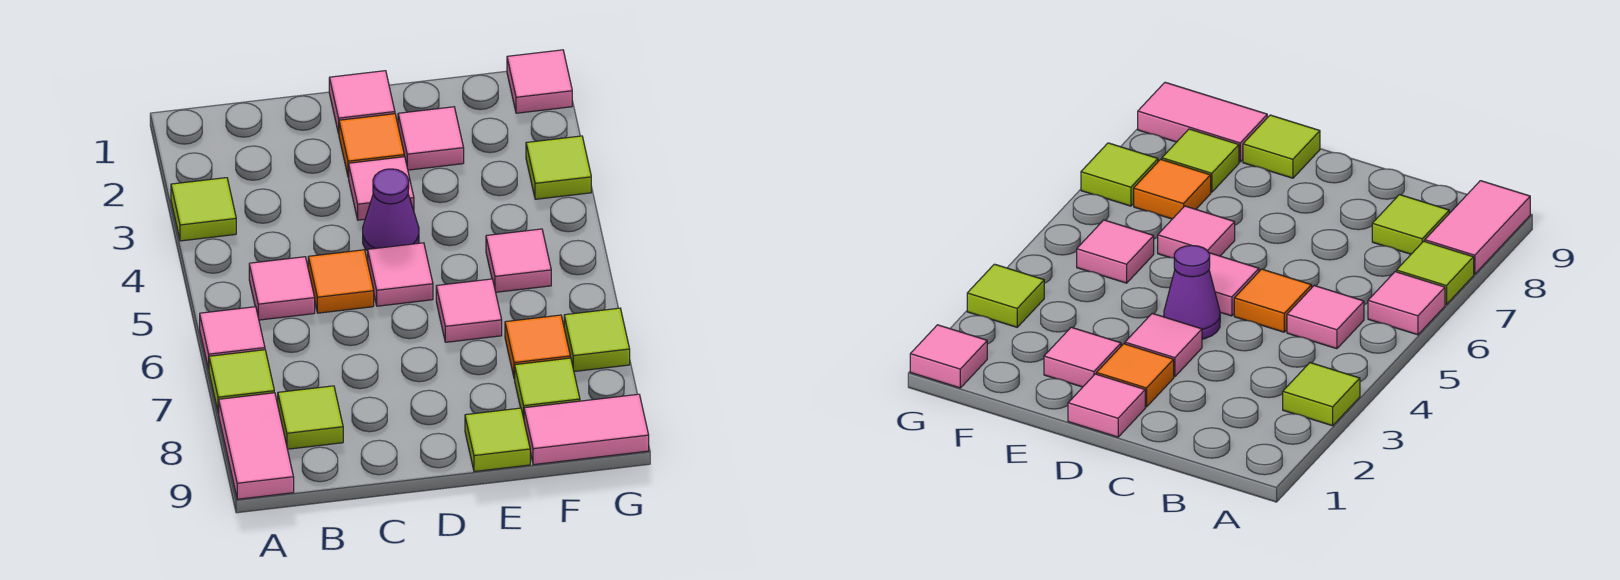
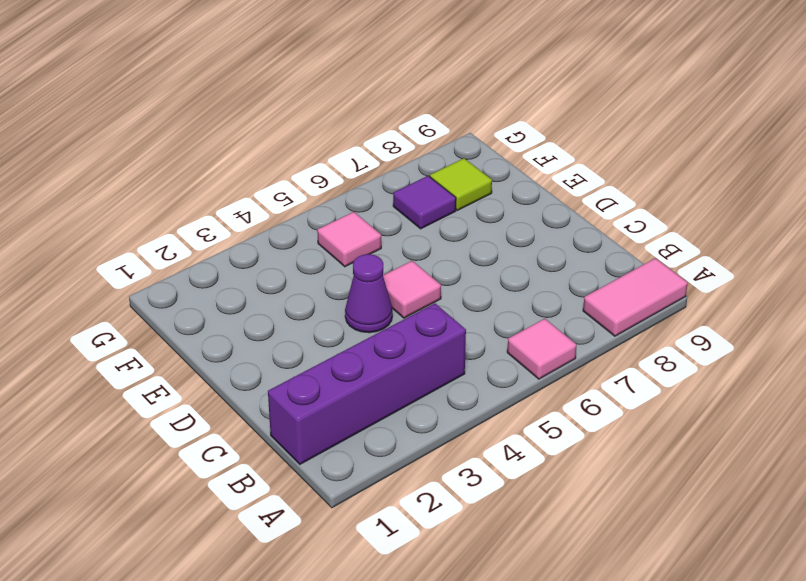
purple 1x4 brick [268,303,466,464] -> none
purple 1x1 tile [393,176,456,229] -> orange 1x1 tile [505,315,570,379]
none -> lime 1x1 tile [171,178,236,241]
none -> lime 1x1 tile [209,350,274,413]
none -> pink 1x1 tile [249,257,315,320]

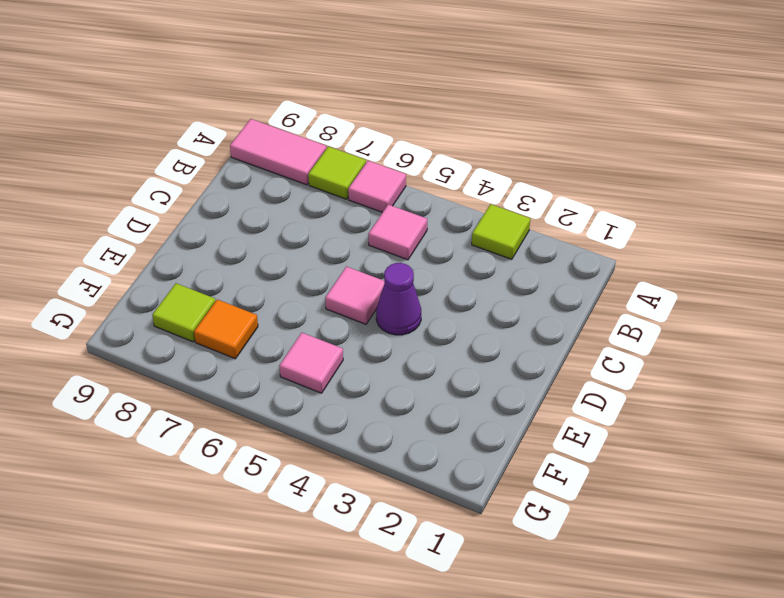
none -> lime 1x1 tile [278,386,343,449]
none -> orange 1x1 tile [308,250,374,313]
none -> pink 1x1 tile [329,71,395,134]

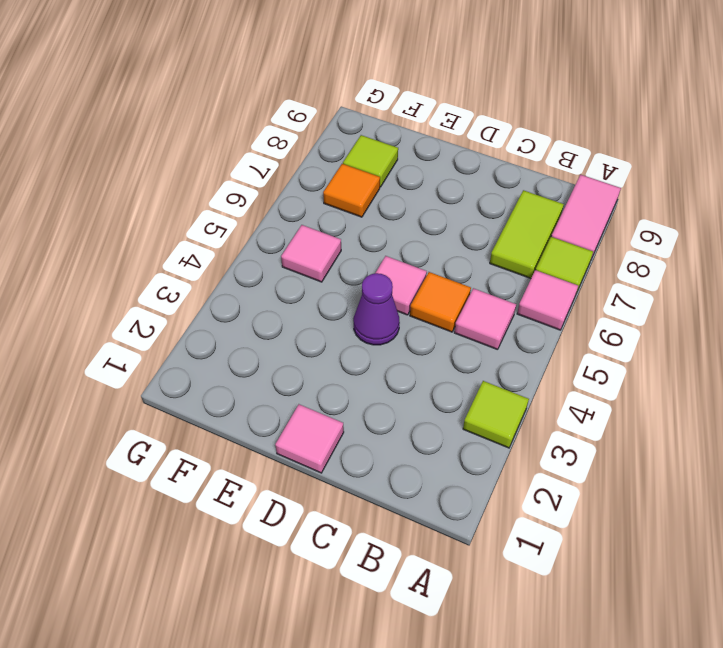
lime 1x2 tile [490,190,564,278] -> lime 1x1 tile [278,386,343,449]
none -> orange 1x1 tile [339,114,404,177]
none -> pink 1x1 tile [349,157,414,220]
none -> pink 1x1 tile [398,107,464,170]

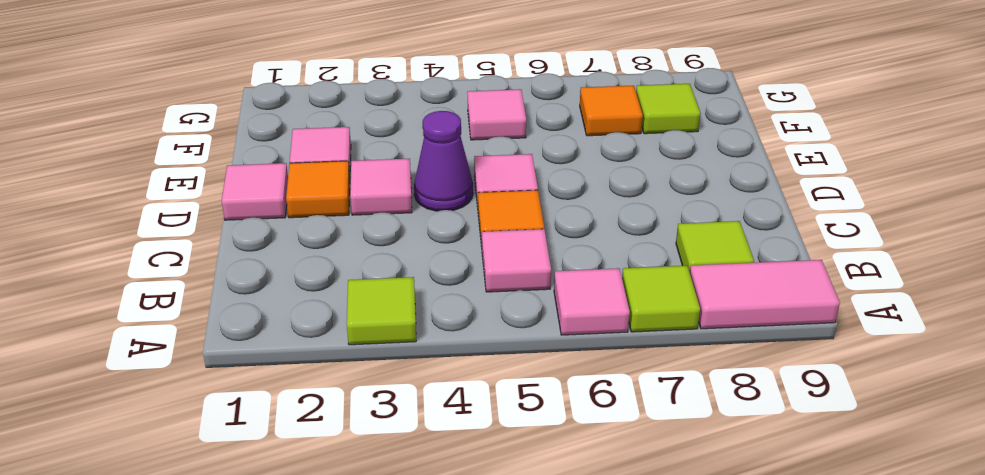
none -> pink 1x1 tile [436,279,502,342]
none -> lime 1x1 tile [465,408,530,472]
none -> pink 1x2 tile [524,394,649,465]

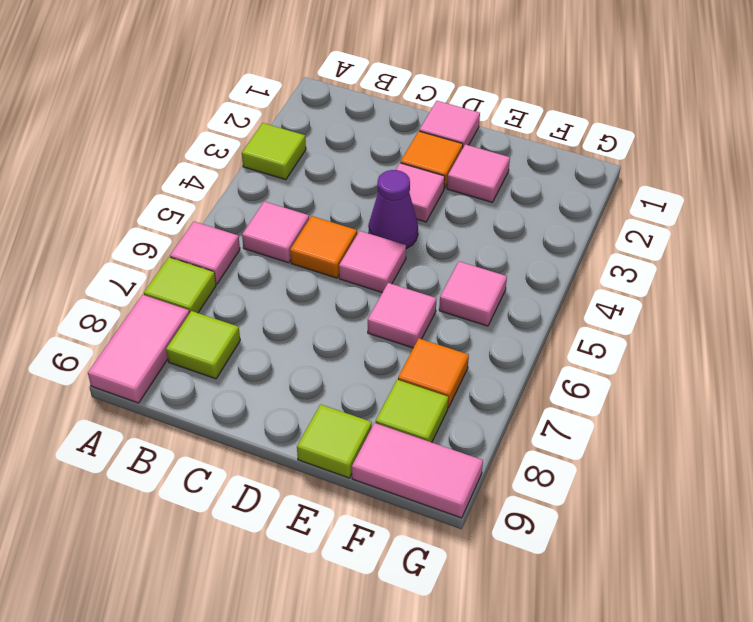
none -> pink 1x1 tile [507,50,572,113]
none -> lime 1x1 tile [526,136,591,199]
none -> lime 1x1 tile [564,308,630,371]

